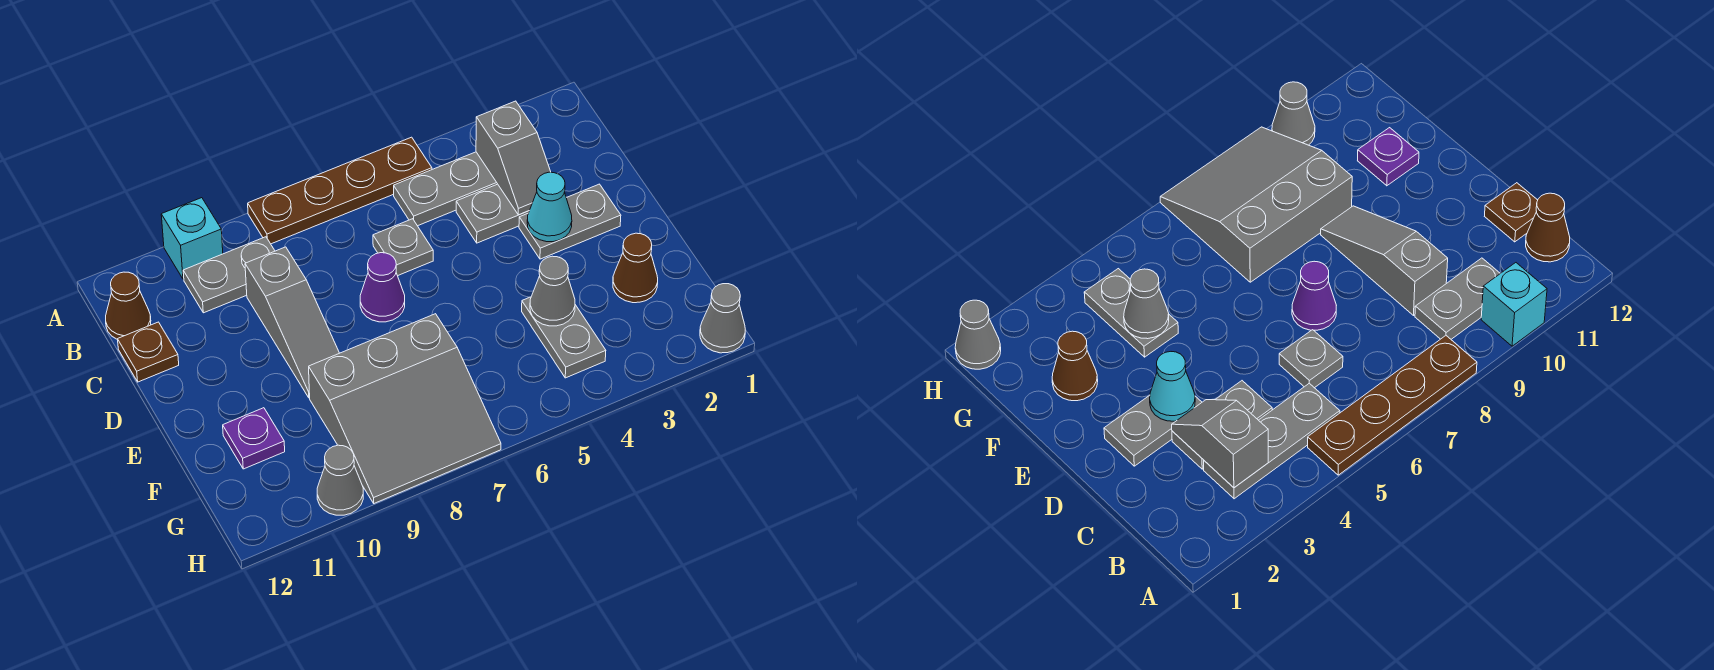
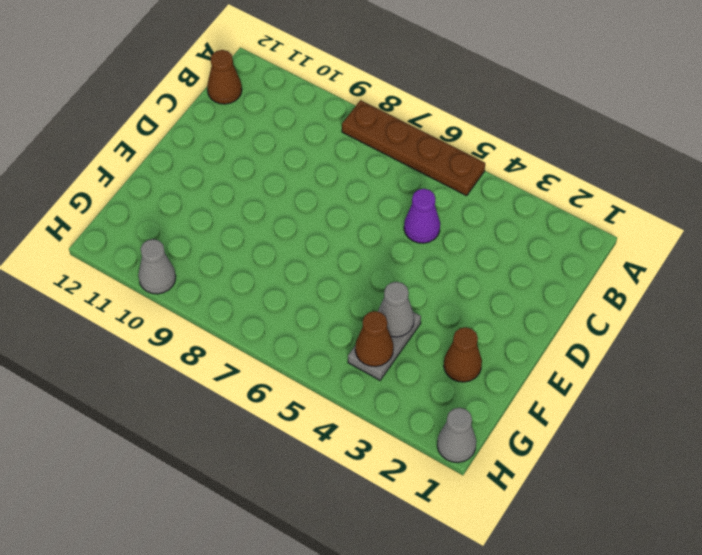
purple 1x1 cone [404,189,440,243] -> purple 1x1 cone moved to [360,253,405,322]
brown 1x1 cone [355,311,393,366] -> none
none -> cyan 1x1 brick [161,198,223,279]
none -> grey 1x3 plate [394,152,497,226]
none -> grey 1x2 plate [183,237,275,313]

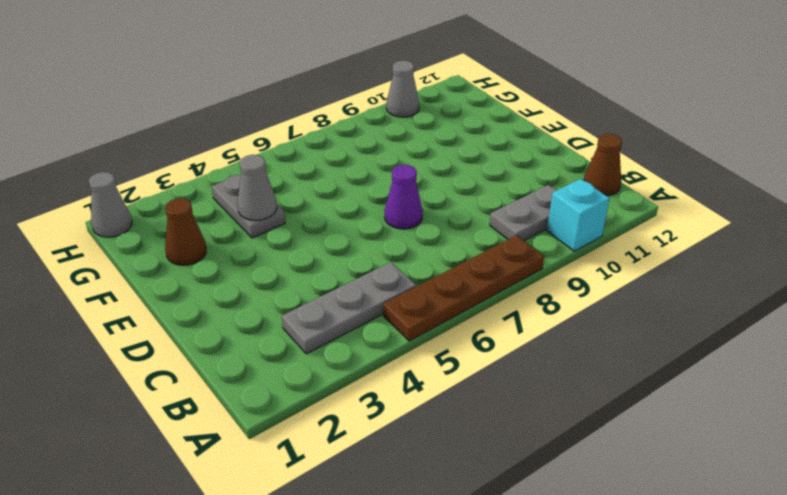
none -> grey 1x2 plate [456,184,529,243]
none -> grey 1x1 plate [373,219,433,276]
none -> grey 1x3 slope [245,247,339,398]

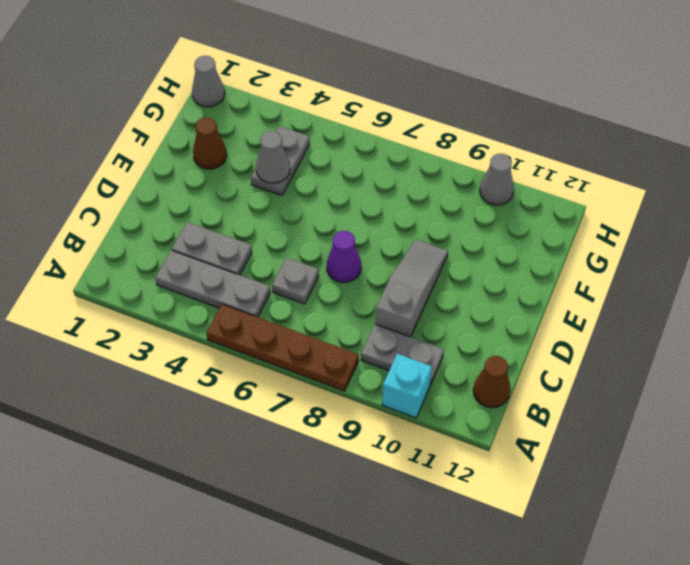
none -> brown 1x1 plate [117,322,179,382]
none -> grey 1x2 plate [519,184,621,259]
none -> grey 3x3 slope [309,314,501,503]

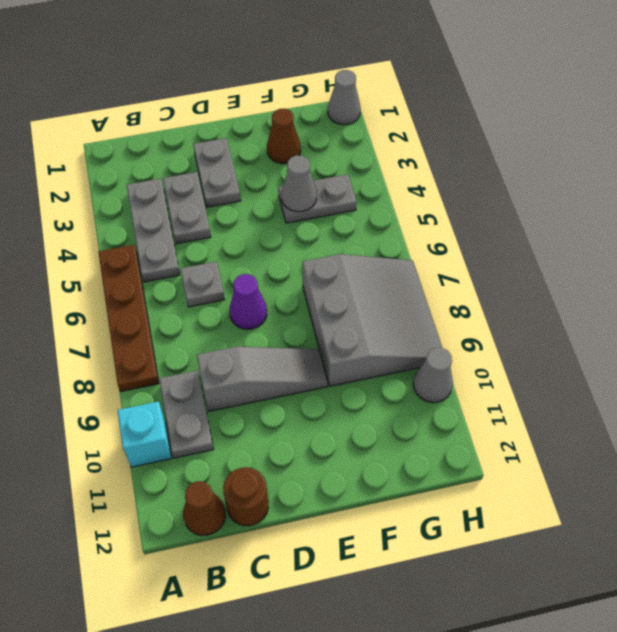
brown 1x1 round brick [223,467,269,526] -> brown 1x1 plate [117,322,179,382]
none -> purple 1x1 plate [223,408,285,469]
none -> grey 1x2 slope [476,101,551,215]
none -> cyan 1x1 cone [527,172,572,242]

